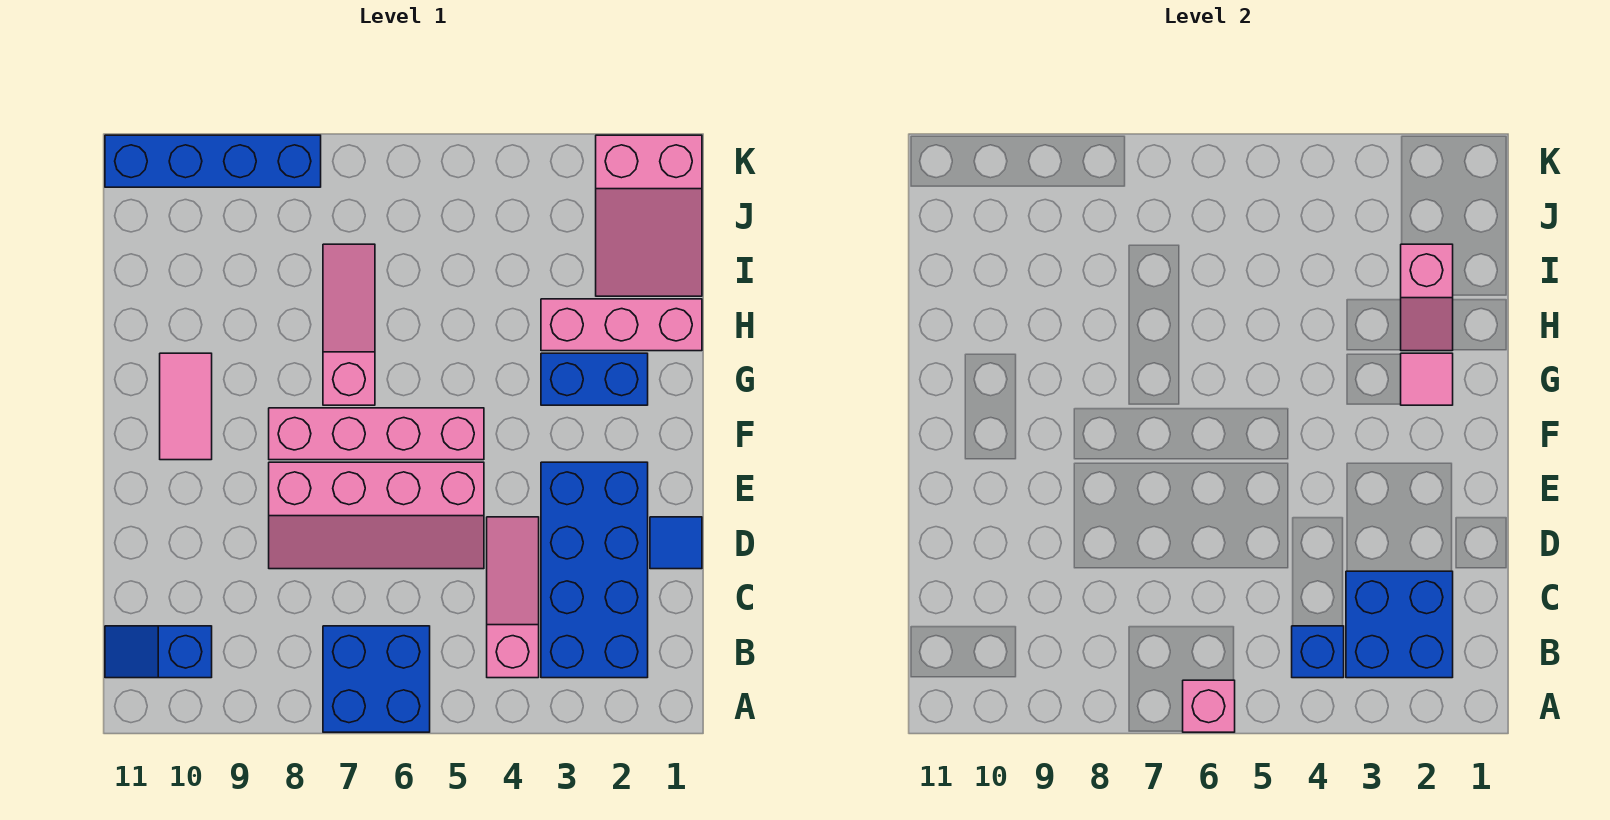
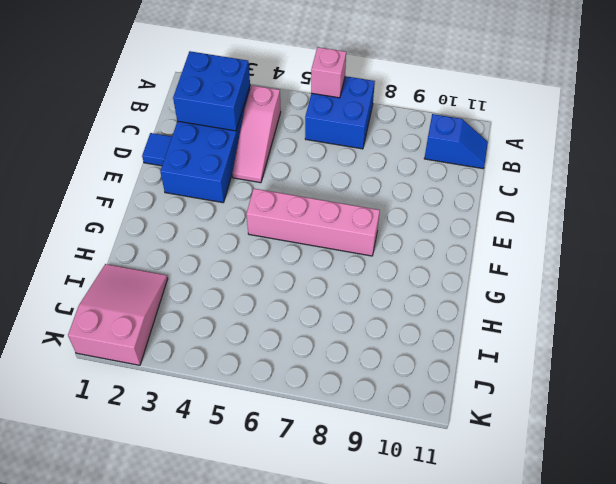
none -> pink 2x4 slope [269,462,484,569]
none -> pink 1x2 tile [160,353,212,460]
none -> blue 1x2 brick [541,353,648,405]

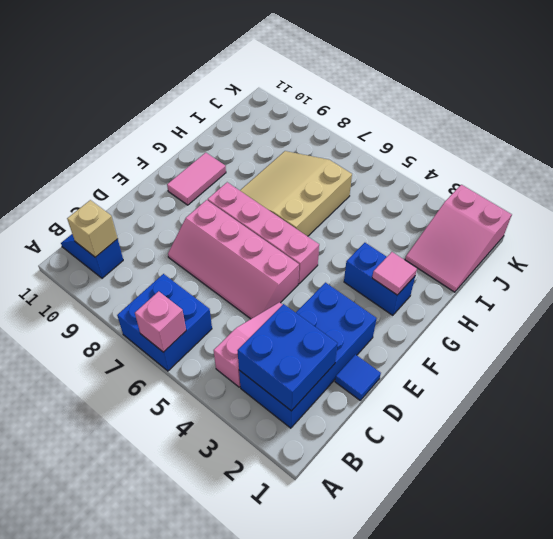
tan 1x1 brick [67,200,118,257] -> none
tan 3x3 slope [240,151,352,236] -> pink 1x3 slope [323,244,375,405]
none -> pink 1x3 brick [541,299,702,351]
none -> blue 1x4 brick [105,135,321,187]
none -> blue 1x1 brick [1292,626,1344,678]

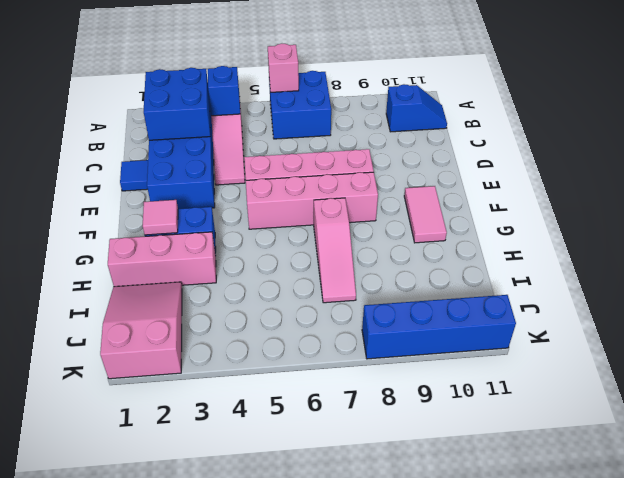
none -> pink 1x2 slope [1401,244,1453,351]

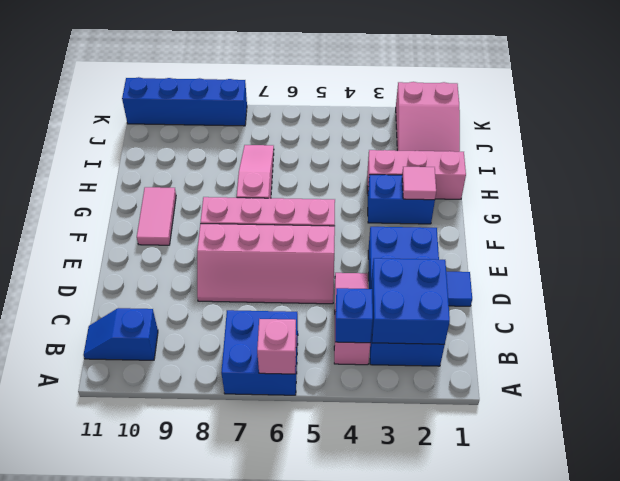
none -> pink 1x2 slope [1401,244,1453,351]

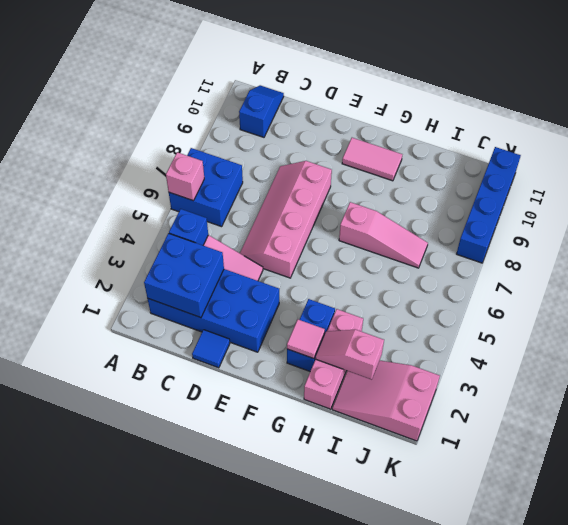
none -> pink 1x4 brick [269,408,484,460]

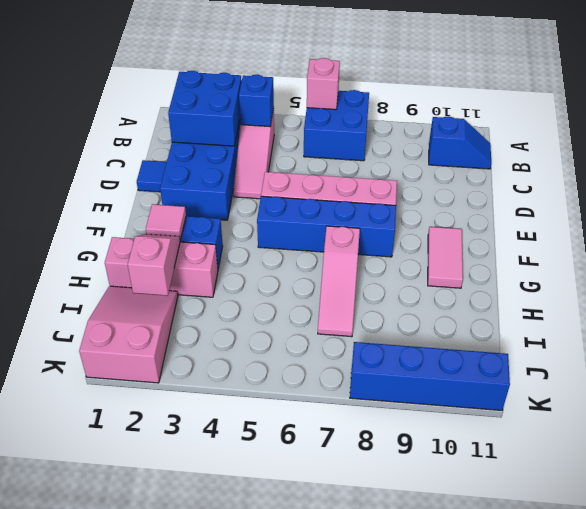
blue 1x4 brick [257,196,396,257] -> pink 1x4 brick [269,408,484,460]

